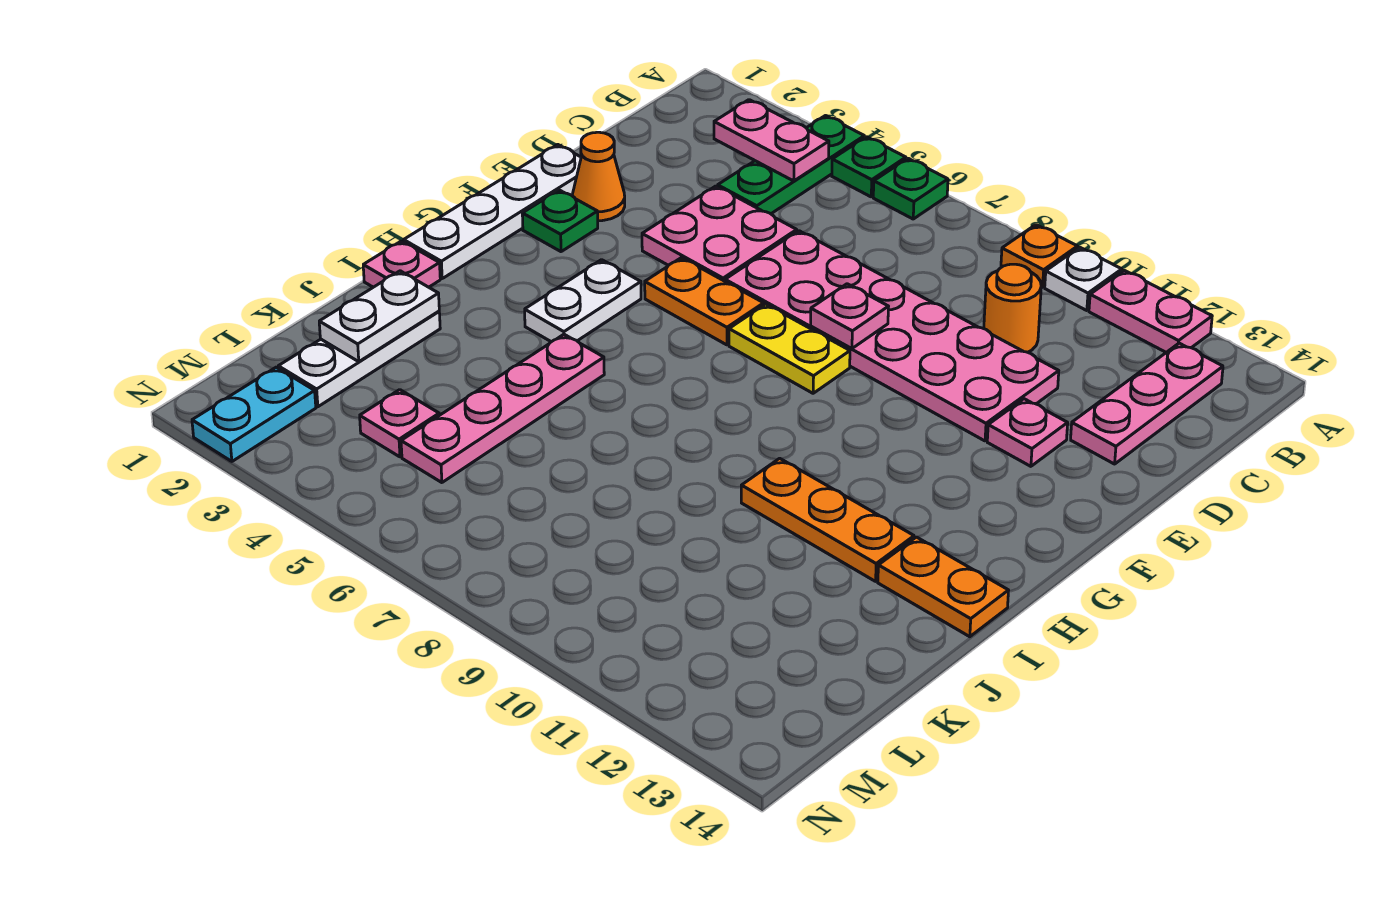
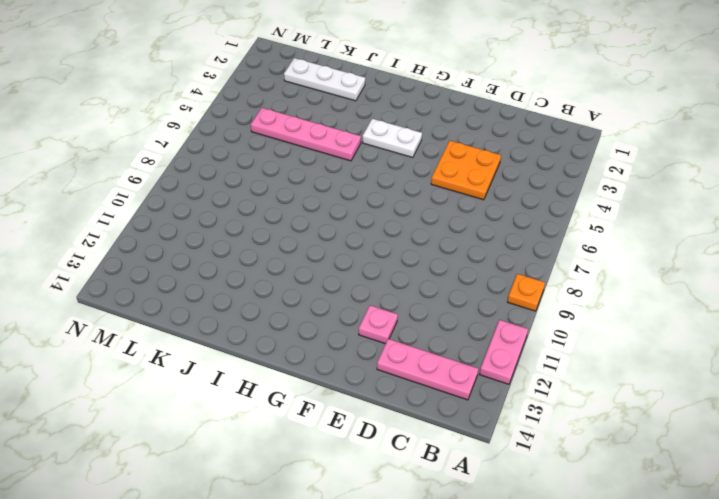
orange 2x2 plate [431,141,501,200] -> pink 2x2 plate [642,186,797,281]
none -> green 1x3 plate [718,116,864,214]
none -> green 1x1 plate [832,137,906,197]
none -> green 1x1 plate [873,158,948,219]

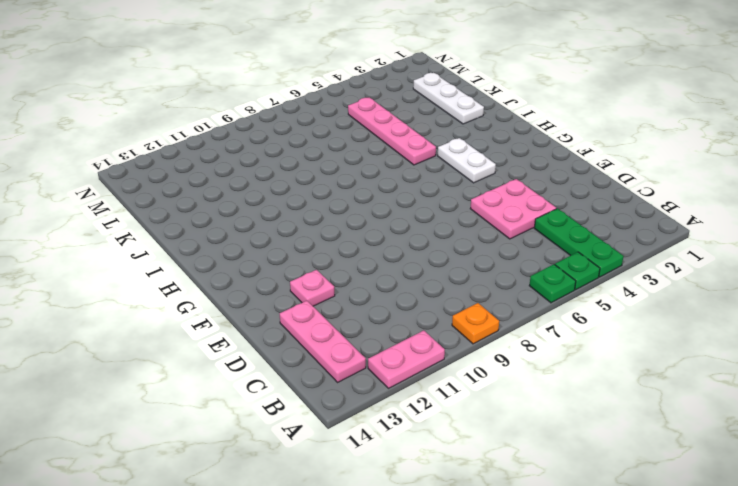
none -> white 1x1 plate [1045,247,1122,311]
none -> orange 1x1 round brick [984,264,1041,352]
none -> pink 2x6 plate [725,231,1059,441]

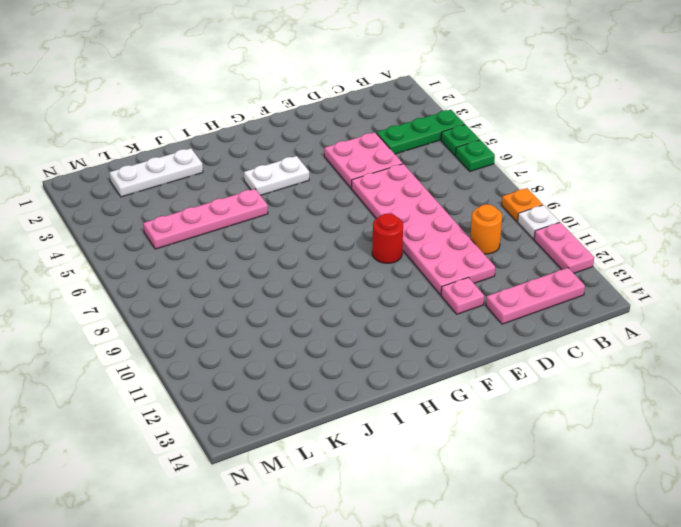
red 1x1 round brick [372,213,403,263] -> none
none -> white 1x4 plate [404,145,581,278]
none -> orange 1x1 cone [572,132,625,221]
none -> green 1x1 plate [522,190,598,252]

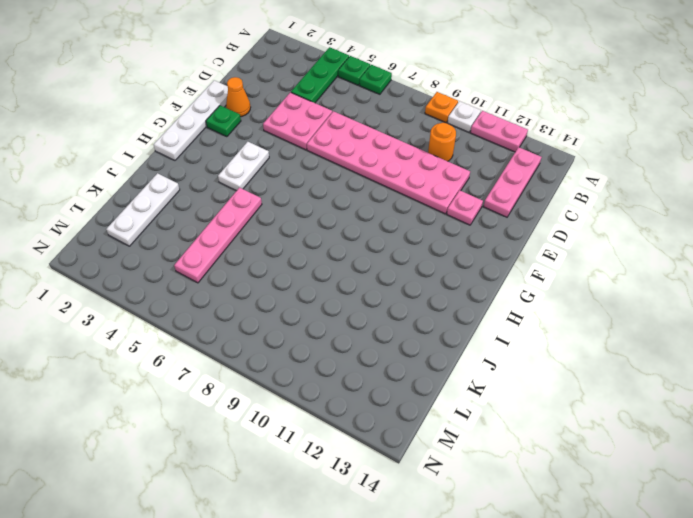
none -> orange 1x2 plate [645,258,764,345]
none -> yellow 1x2 plate [729,304,850,393]
none -> pink 1x1 plate [363,241,440,287]

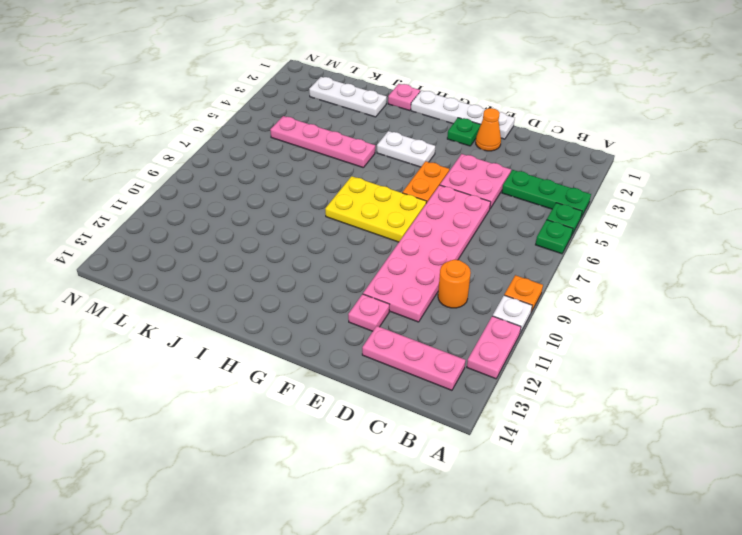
yellow 2x3 plate [325,176,427,242] -> yellow 1x2 plate [729,304,850,393]
none -> orange 1x3 plate [741,458,914,581]
none -> orange 1x2 plate [878,537,1009,637]
none -> pink 1x1 plate [360,390,439,457]

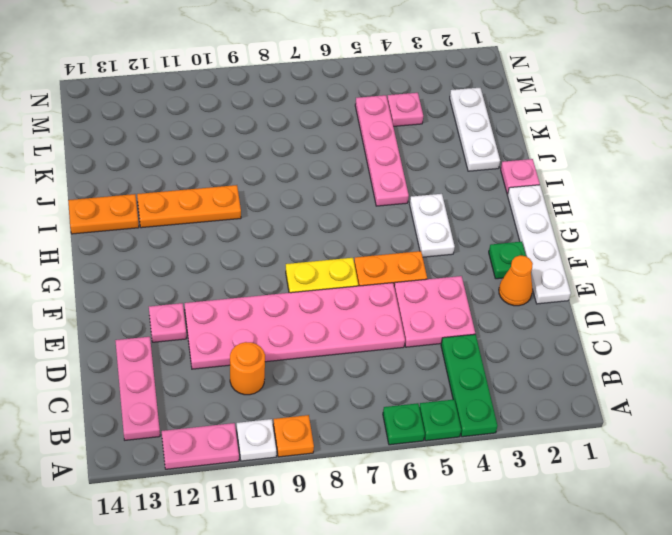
none -> cyan 1x2 plate [192,367,316,461]
none -> pink 1x2 plate [714,100,829,181]
none -> pink 1x1 plate [810,284,889,349]

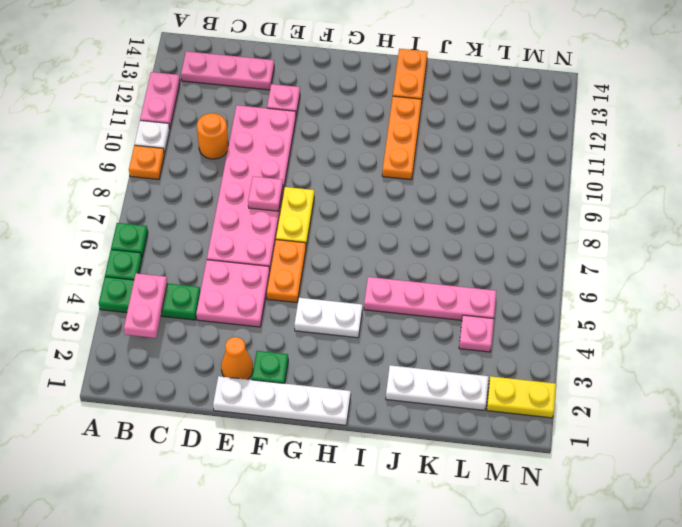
yellow 1x2 plate [487,376,556,418] -> cyan 1x2 plate [192,367,316,461]
none -> pink 1x1 plate [363,241,440,287]
none -> white 1x2 plate [319,271,439,362]

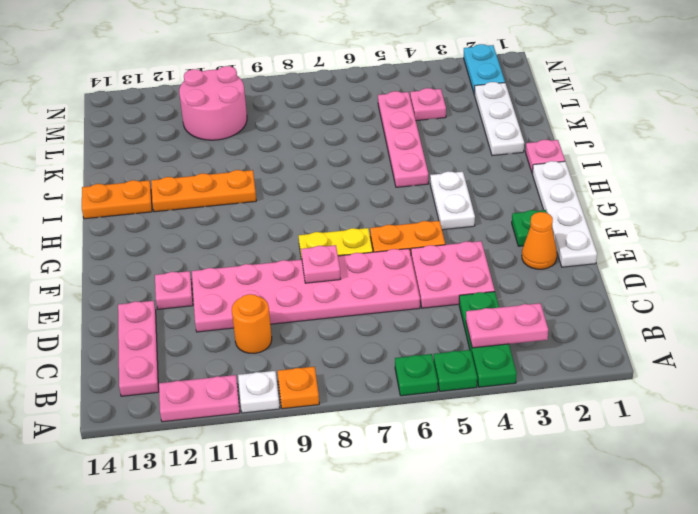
pink 2x2 round brick [179,66,247,140] -> none
none -> white 1x2 plate [319,271,439,362]

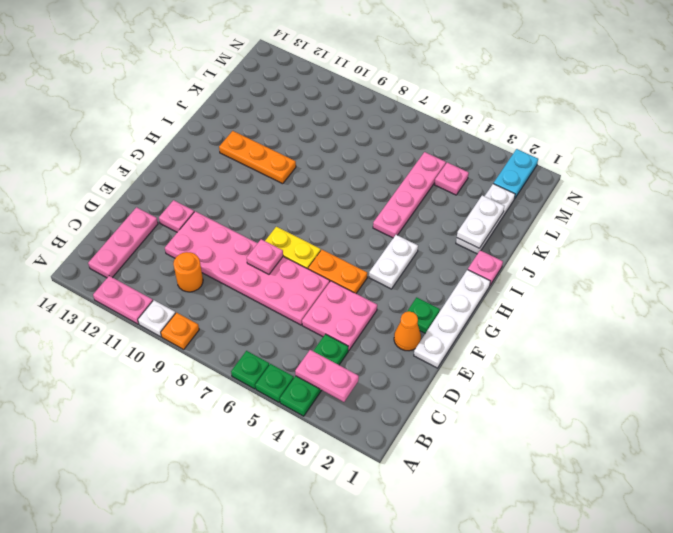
none -> orange 1x2 plate [878,537,1009,637]

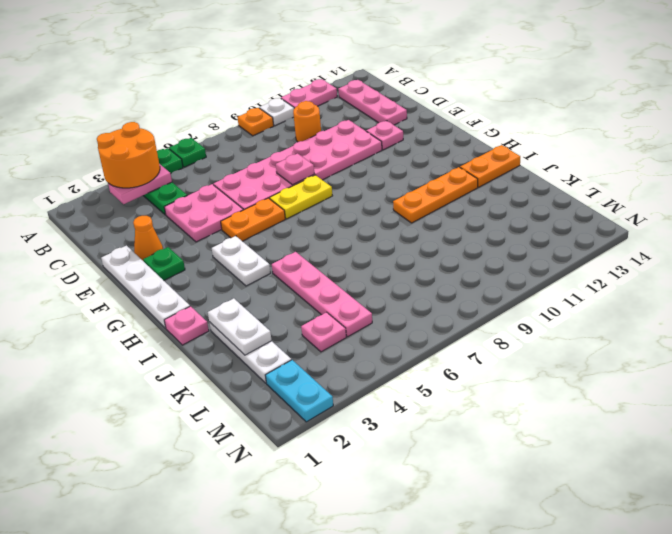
orange 2x2 round brick [97,122,160,188] -> none

